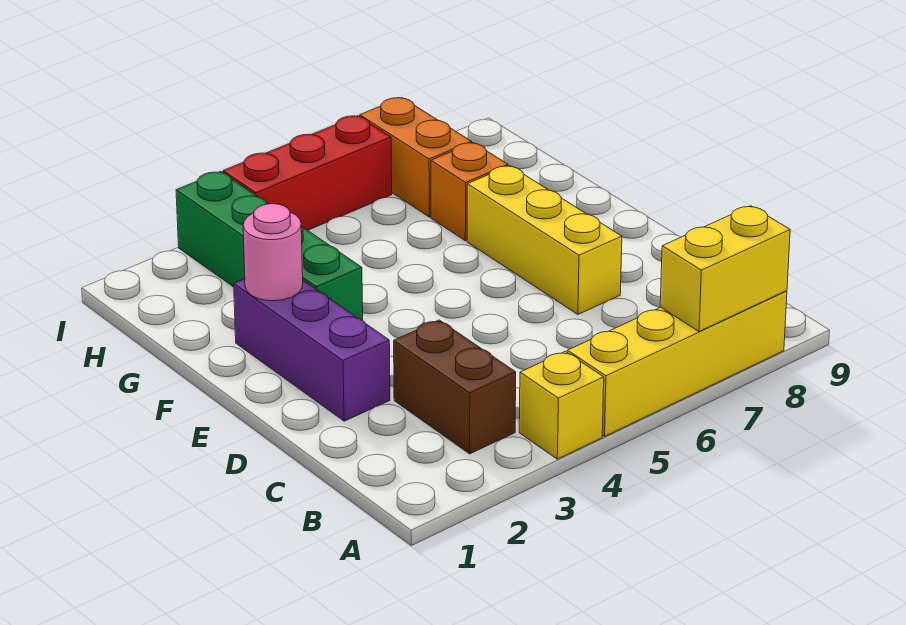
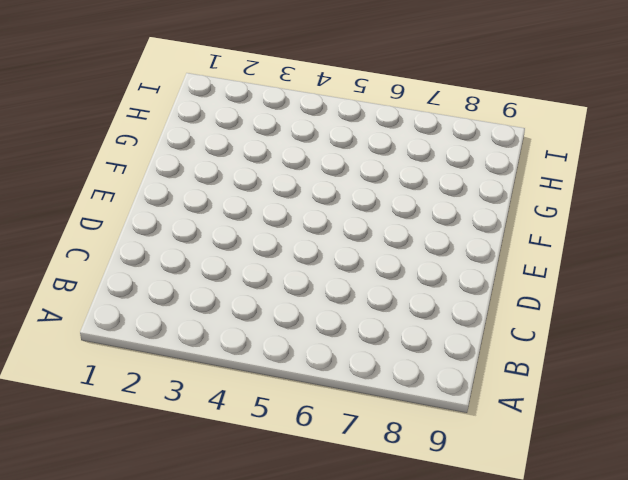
none -> yellow 1x1 brick [519,351,604,459]
none -> yellow 1x4 brick [567,291,787,436]

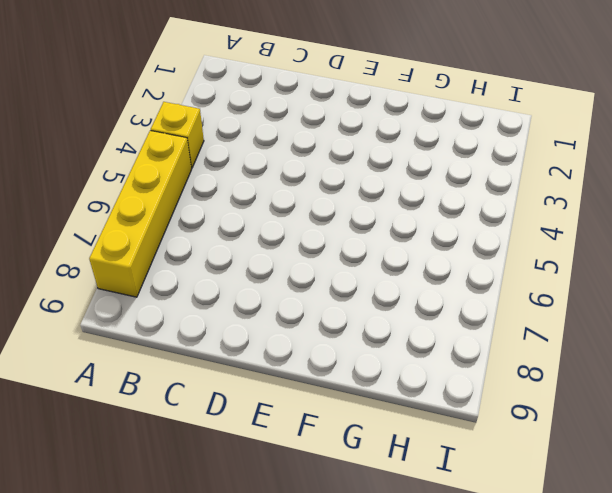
none -> brown 1x2 brick [394,320,516,454]
none -> purple 1x3 brick [234,279,390,421]

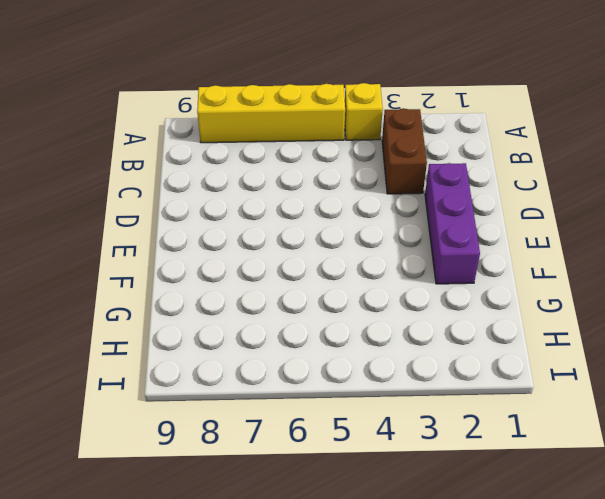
none -> yellow 1x3 brick [467,166,622,314]
none -> green 1x4 brick [176,172,363,320]

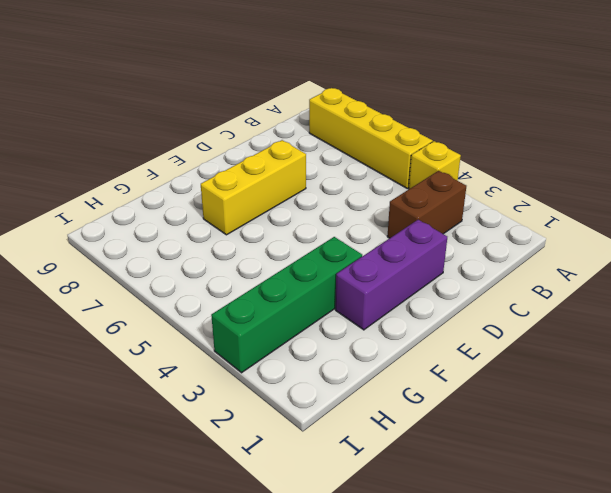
none -> orange 1x1 brick [431,143,508,241]
none -> orange 1x2 brick [360,98,472,217]

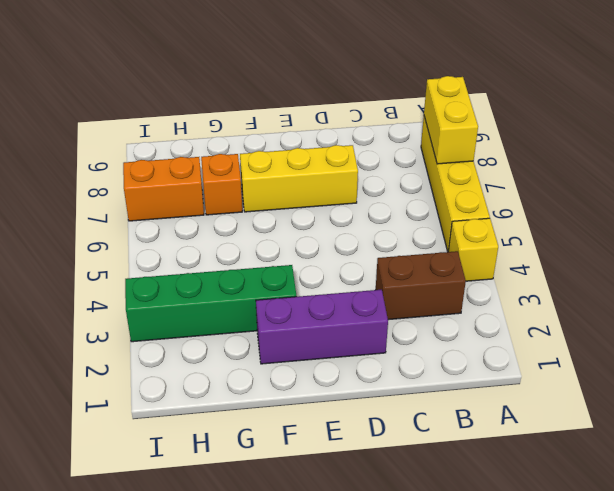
none -> red 1x3 brick [223,116,392,230]
none -> pink 1x1 round brick [243,204,303,301]

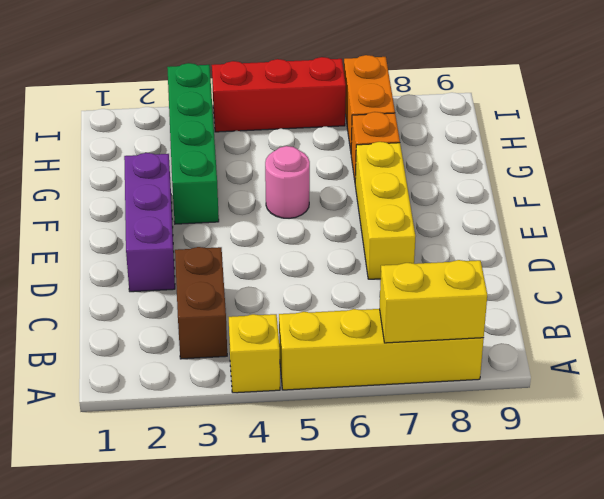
pink 1x1 round brick [265,146,310,219] -> pink 1x1 round brick moved to [243,204,303,301]

